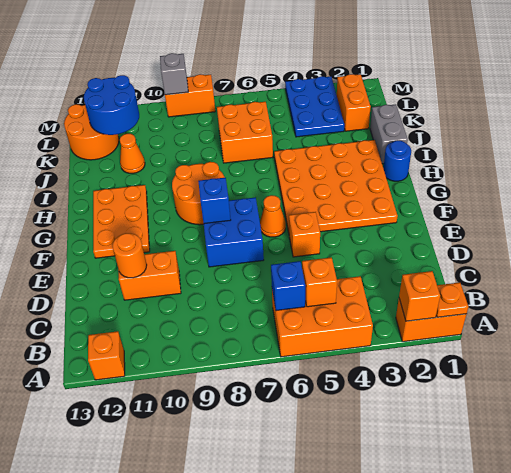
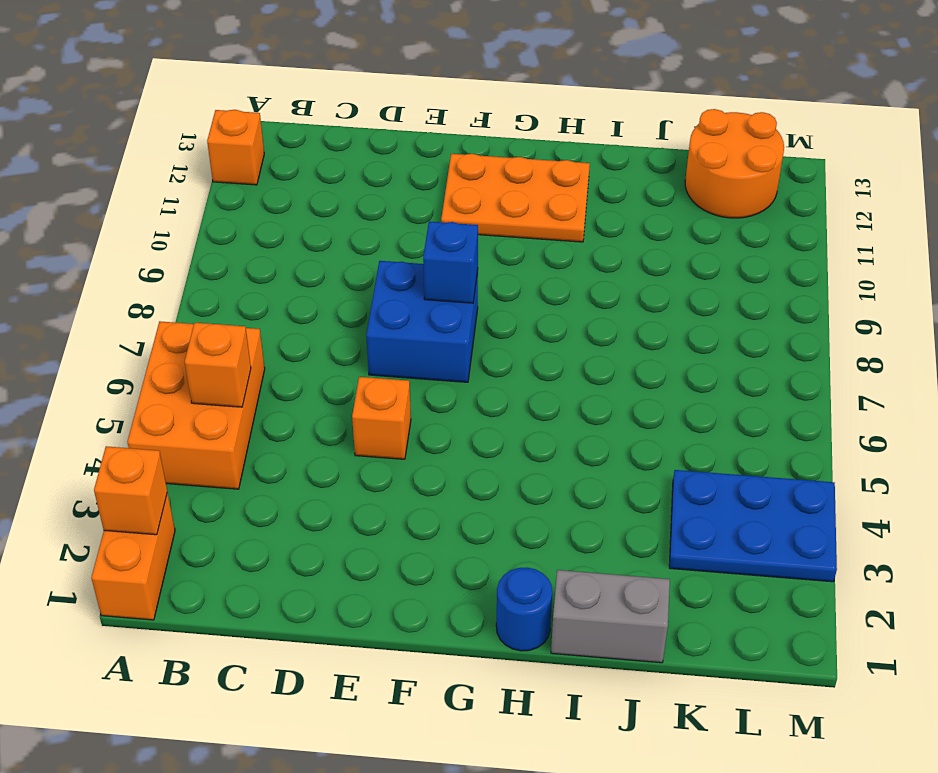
none -> orange 1x2 brick [118,251,181,300]
none -> orange 4x4 plate [274,140,398,233]
none -> orange 1x1 cone [260,195,286,237]

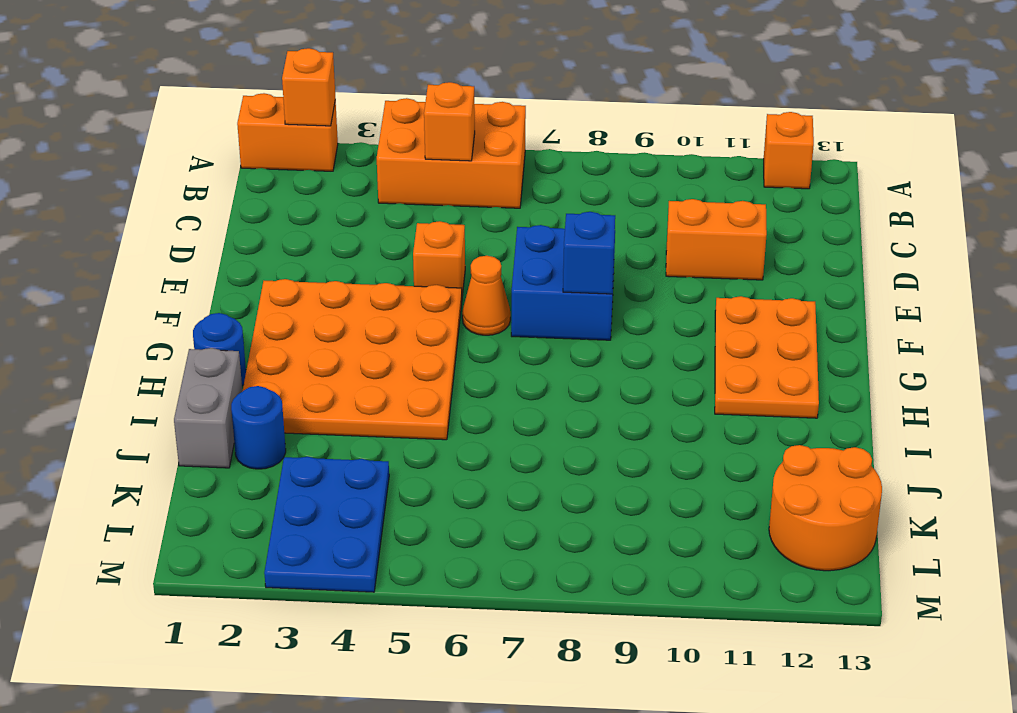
blue 1x1 round brick [231,386,286,469] -> none
none -> orange 2x2 round brick [172,162,225,225]
none -> orange 2x2 brick [217,102,273,163]
none -> orange 1x1 cone [120,134,145,173]

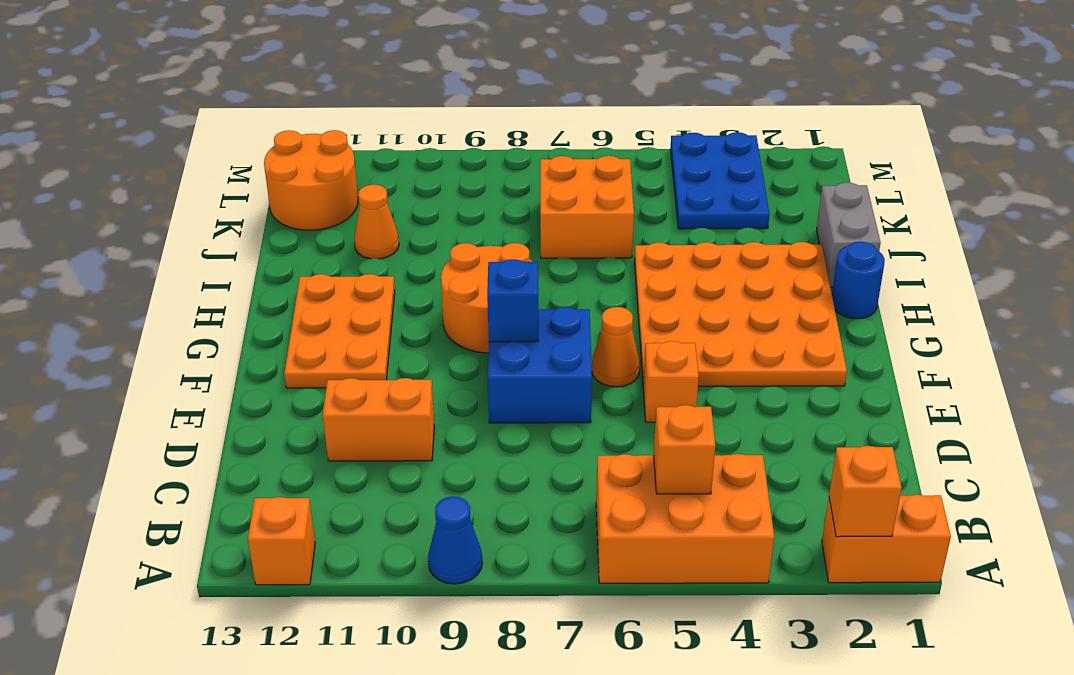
blue 1x1 cone [428,496,482,584] -> none
none -> orange 1x2 brick [337,74,371,131]
none -> orange 1x2 brick [165,74,215,117]
none -> orange 1x1 plate [436,283,468,317]

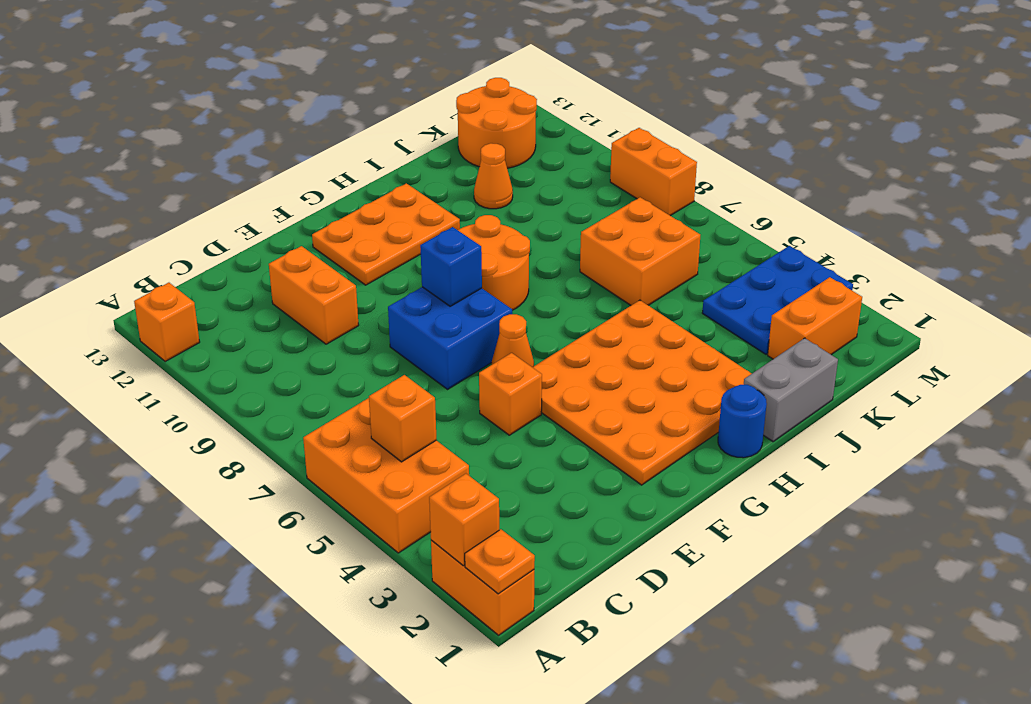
none -> blue 1x1 brick [271,261,305,311]
none -> orange 1x1 round brick [112,233,147,278]
none -> blue 2x2 round brick [84,75,139,135]

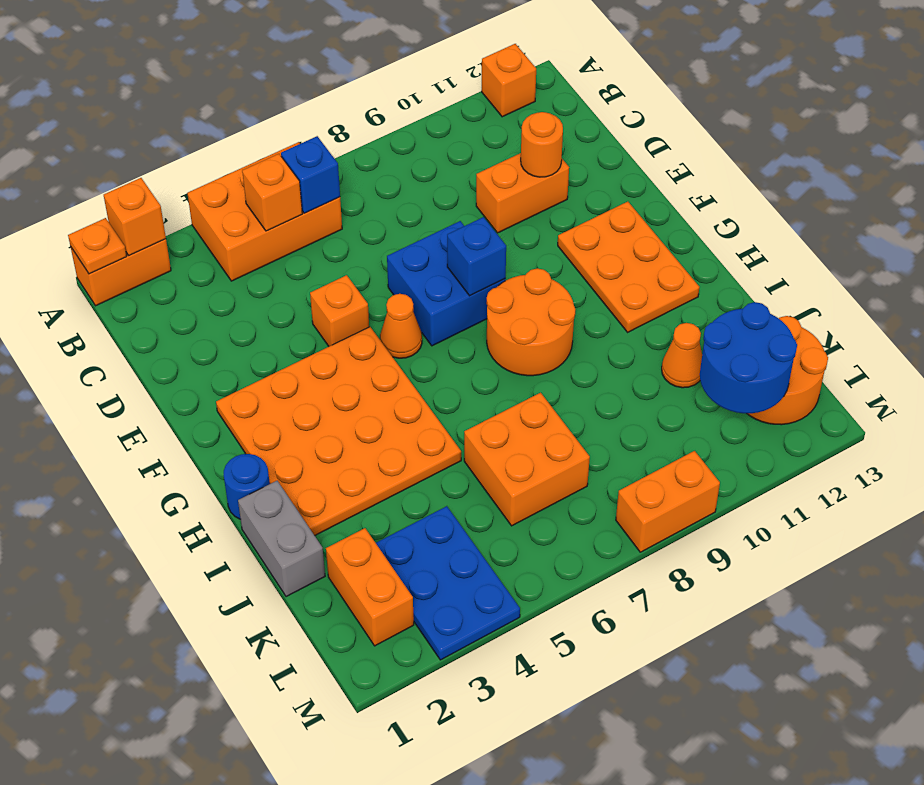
none -> grey 1x1 brick [160,53,188,95]

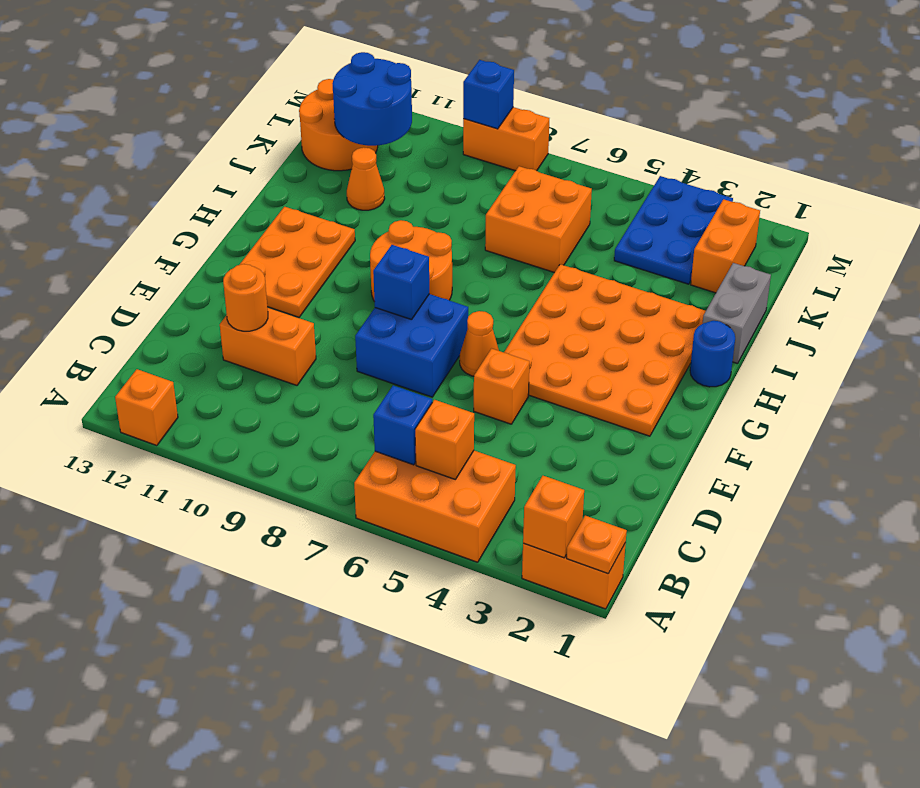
blue 1x1 brick [463,60,514,129] -> grey 1x1 brick [160,53,188,95]

